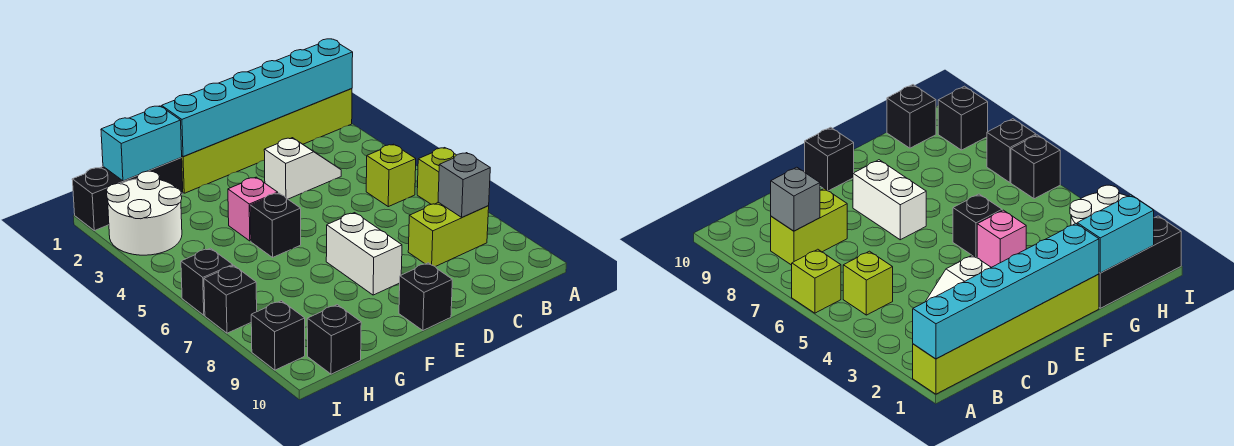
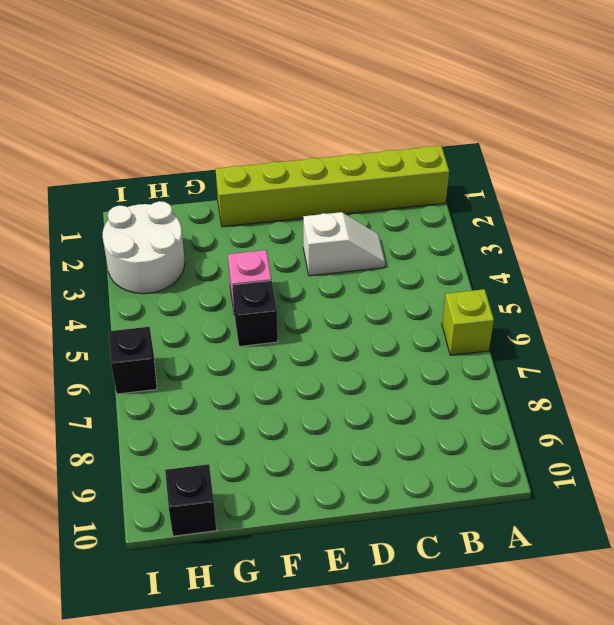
none -> lime 1x1 brick [366,144,416,207]
none -> lime 1x2 brick [408,202,489,267]
none -> white 1x2 brick [326,213,402,295]

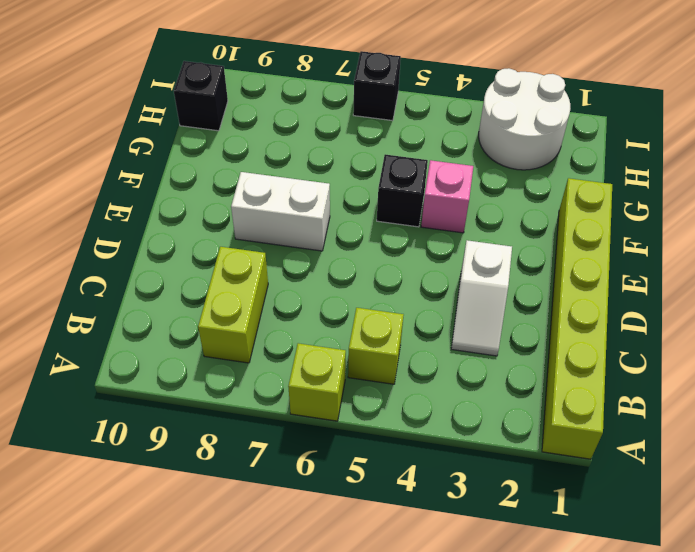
none -> black 1x1 brick [399,263,452,330]
none -> black 1x3 brick [72,158,183,231]
none -> black 1x1 brick [204,265,257,333]

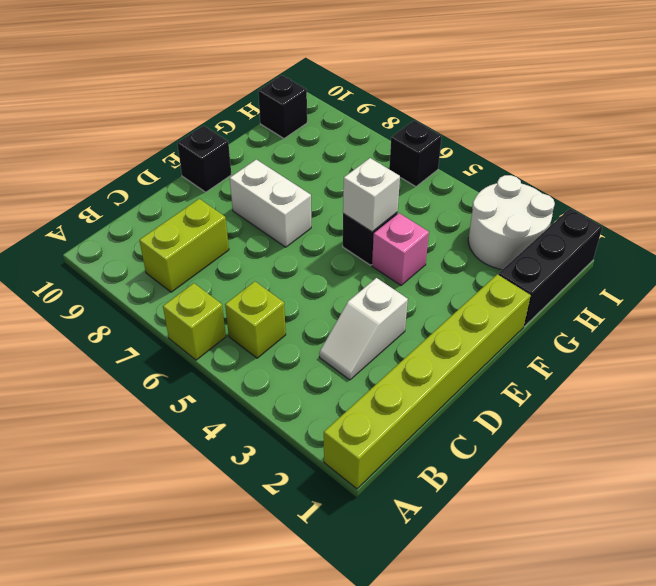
white 1x1 brick [343,158,400,232] -> none
none -> black 1x1 brick [204,265,257,333]
none -> black 1x1 brick [251,301,305,370]
none -> cyan 1x6 brick [162,39,353,157]

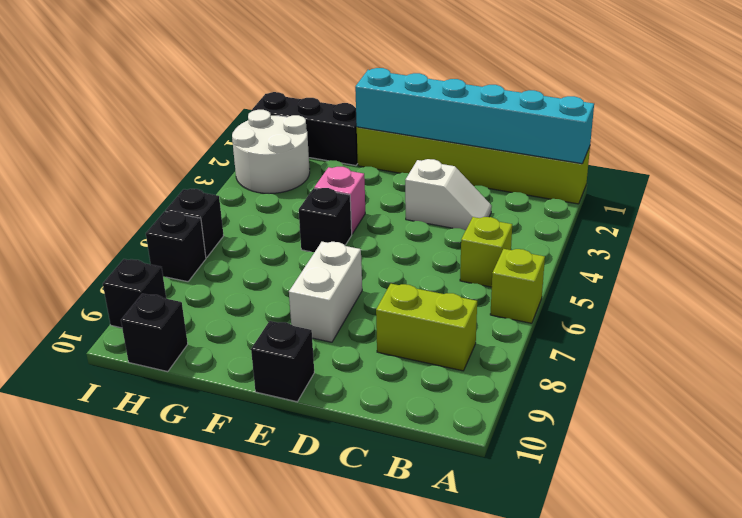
none -> grey 1x1 brick [438,153,490,217]
none -> cyan 1x2 brick [101,106,182,181]

